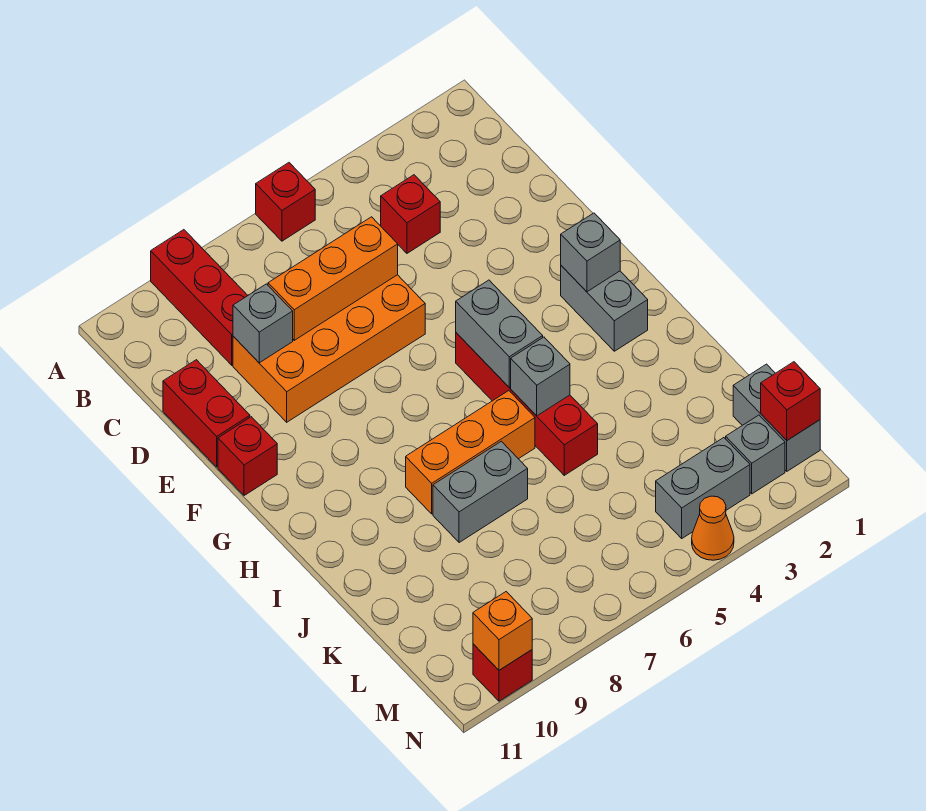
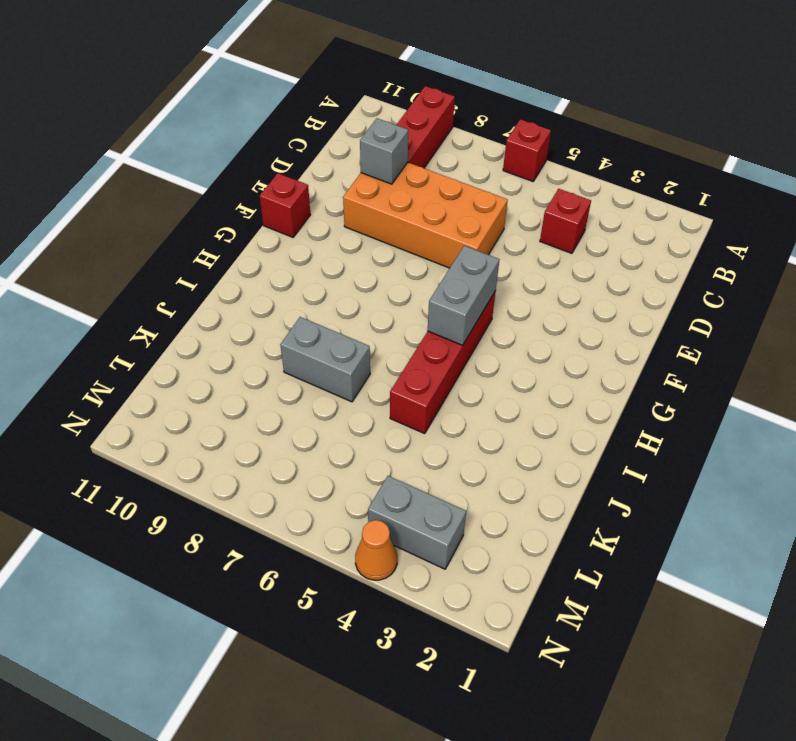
none -> red 1x2 brick [163,360,250,467]
none -> grey 1x2 brick [561,266,648,351]
none -> orange 1x3 brick [406,391,535,514]

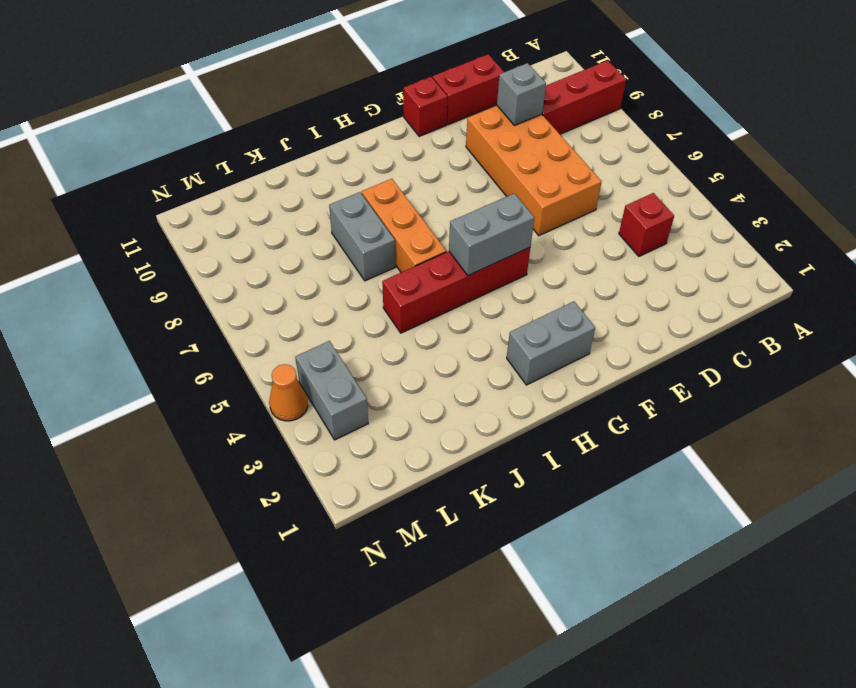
none -> red 1x1 brick [256,163,315,241]
none -> grey 1x2 brick [733,364,820,471]
none -> grey 1x1 brick [726,415,785,494]

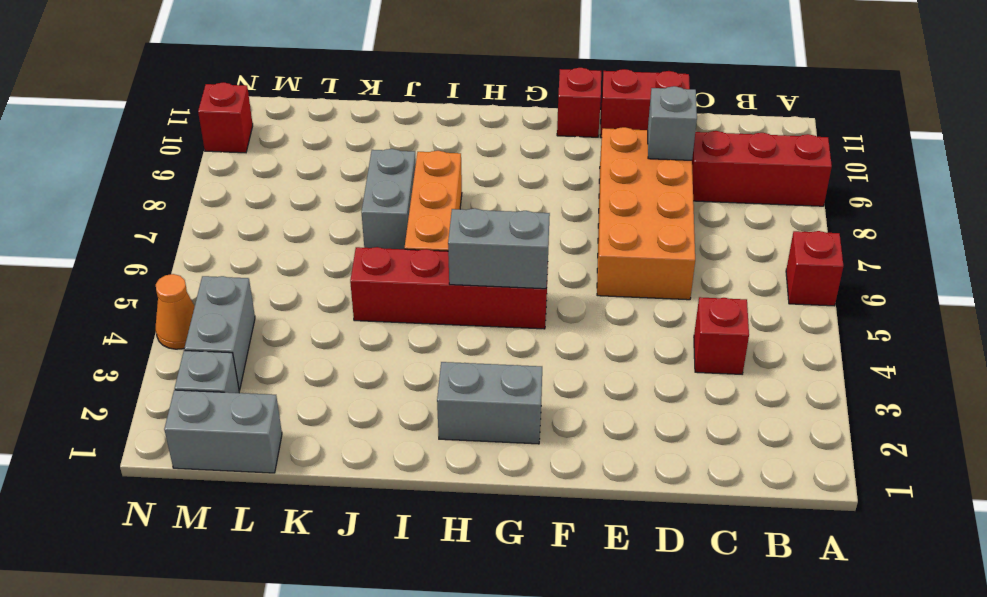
none -> orange 1x3 brick [268,217,398,340]
none -> grey 1x1 brick [561,213,620,292]
none -> grey 1x1 brick [511,337,570,416]

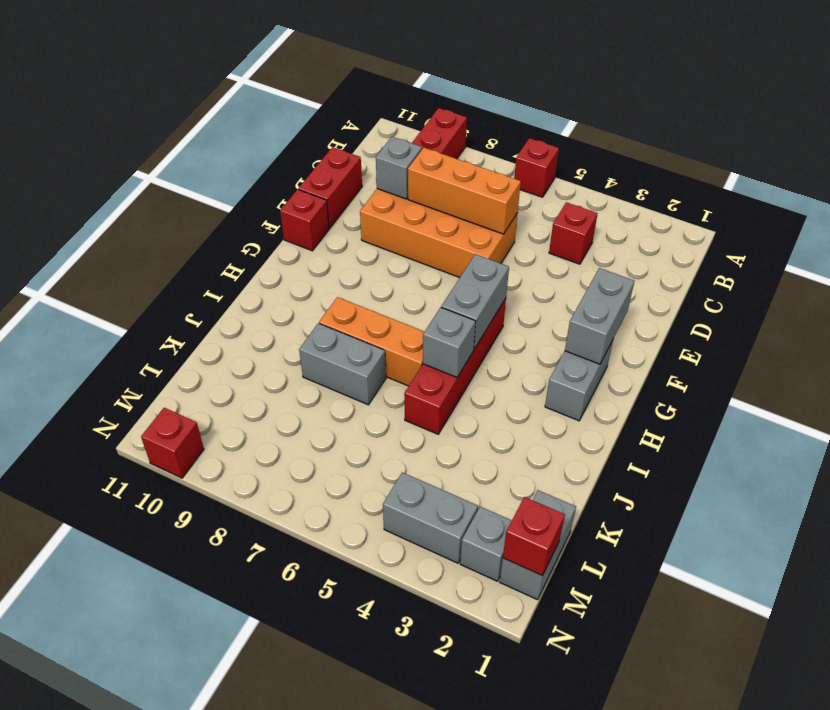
grey 1x2 brick [565,268,634,364] -> grey 1x1 brick [561,213,620,292]
none -> orange 1x1 cone [692,496,734,560]
none -> orange 1x1 brick [473,592,532,670]

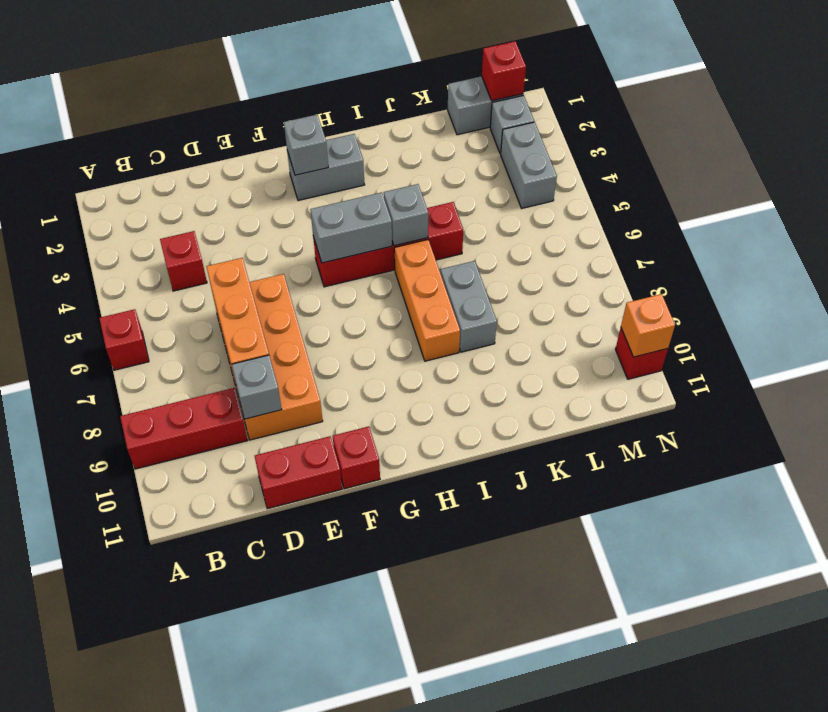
none -> orange 1x1 cone [692,496,734,560]

